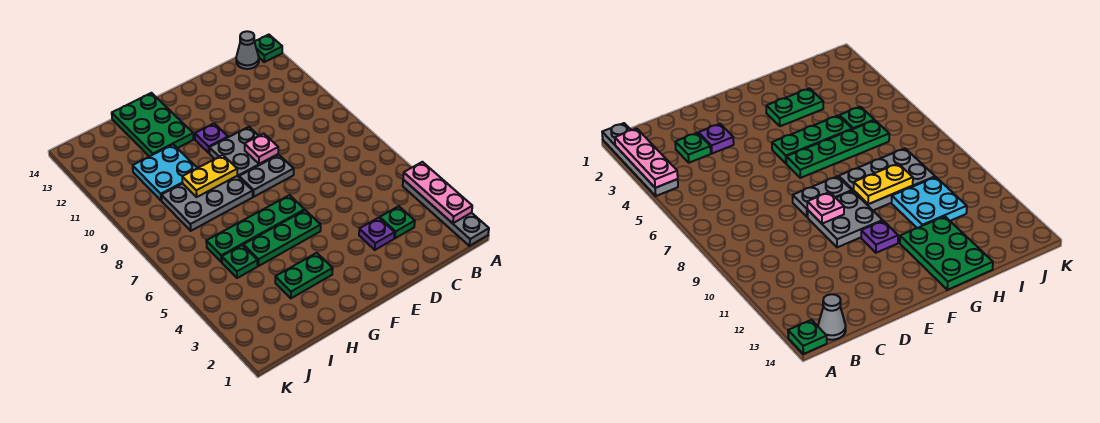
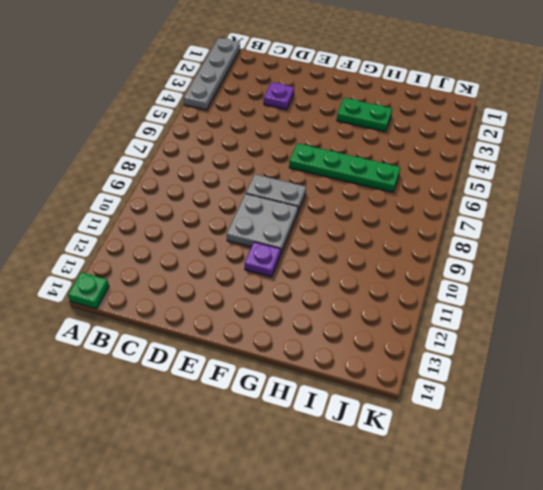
none -> grey 1x1 cone [236,31,259,69]
none -> green 1x1 plate [380,206,415,238]
none -> green 1x3 plate [243,210,321,266]

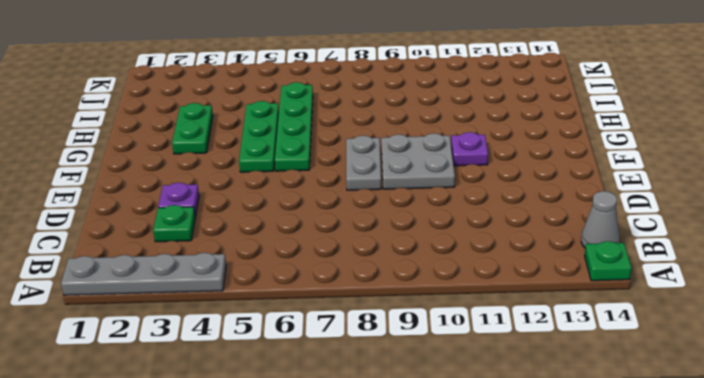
none -> grey 2x3 plate [161,176,253,231]
none -> green 2x3 plate [112,93,193,157]
none -> cyan 2x2 plate [133,144,197,201]

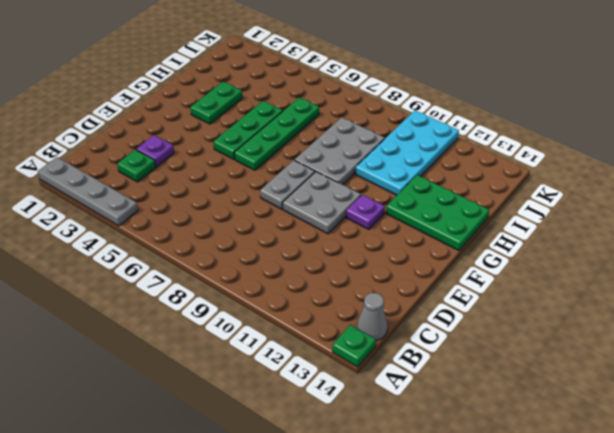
cyan 2x4 plate [355,111,459,195] -> cyan 2x2 plate [133,144,197,201]
none -> green 1x1 plate [222,245,258,278]
none -> pink 1x3 plate [403,162,472,223]
none -> pink 1x1 plate [245,134,278,164]

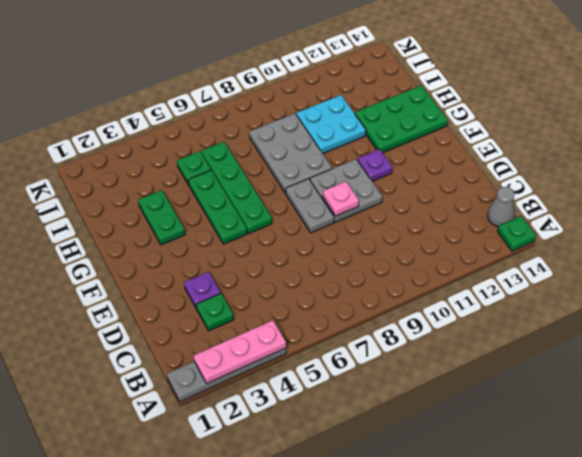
none -> yellow 1x2 plate [182,155,237,197]

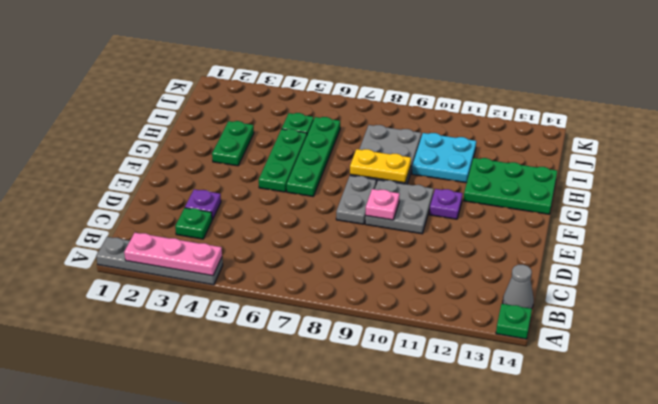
yellow 1x2 plate [350,149,411,183] -> yellow 1x2 plate turned to [182,155,237,197]

